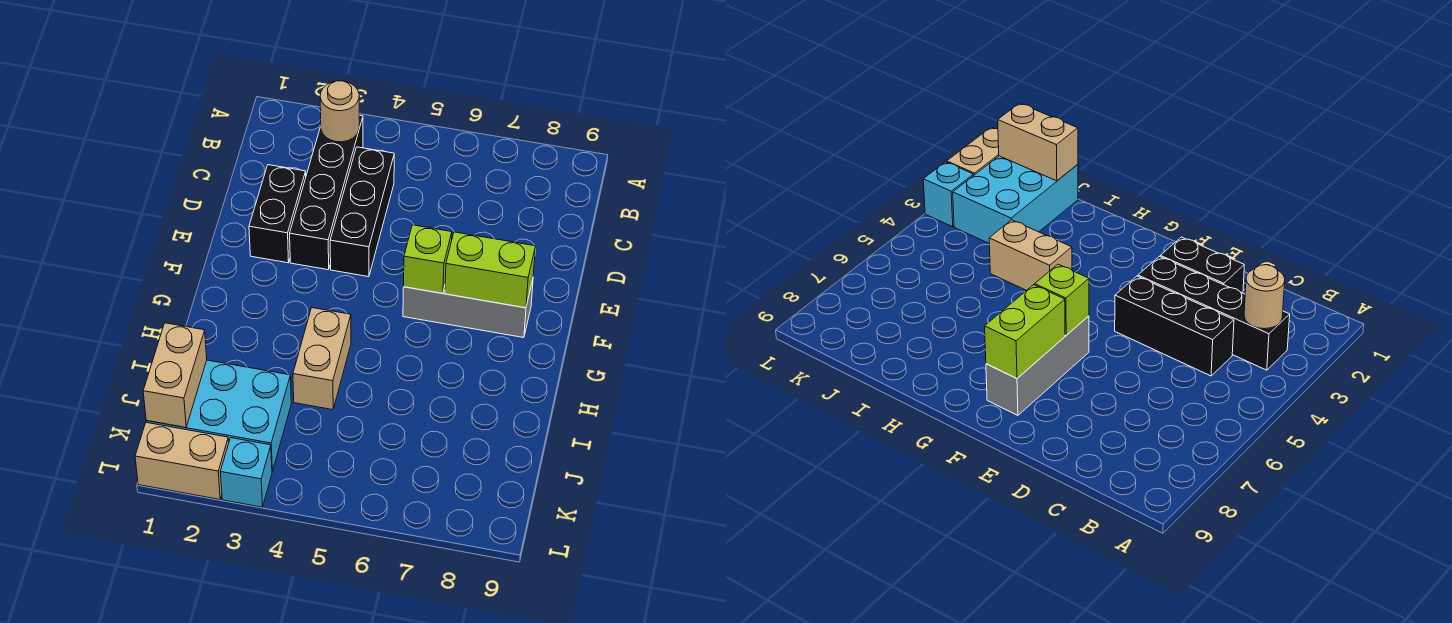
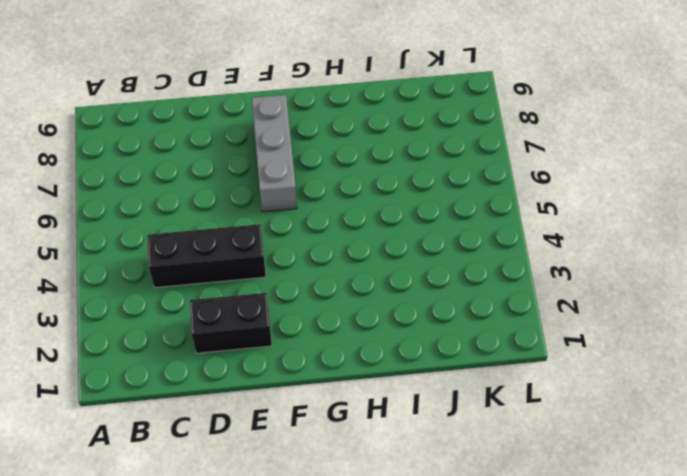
none -> black 1x4 brick [290,115,363,270]
none -> tan 1x2 brick [293,308,351,410]
none -> cyan 2x3 brick [146,360,291,471]

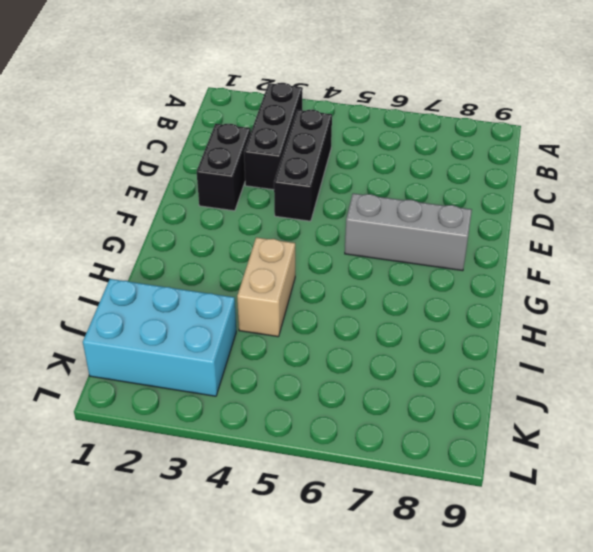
black 1x3 brick [244,83,303,190] -> black 1x4 brick [290,115,363,270]
none -> tan 1x2 brick [135,423,229,500]
none -> cyan 1x1 brick [221,438,272,507]
none -> tan 1x1 round brick [320,81,359,142]

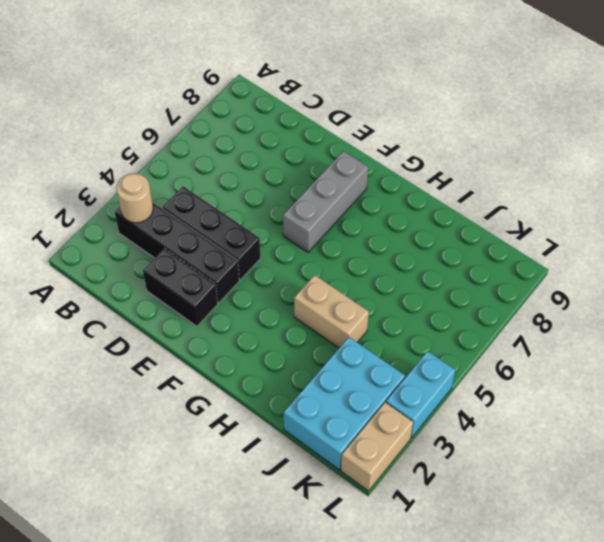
cyan 1x2 brick [386,351,455,438] -> cyan 1x1 brick [221,438,272,507]
none -> lime 1x1 brick [404,225,452,293]
none -> lime 1x2 brick [445,232,535,308]
none -> tan 1x2 brick [143,323,207,427]

